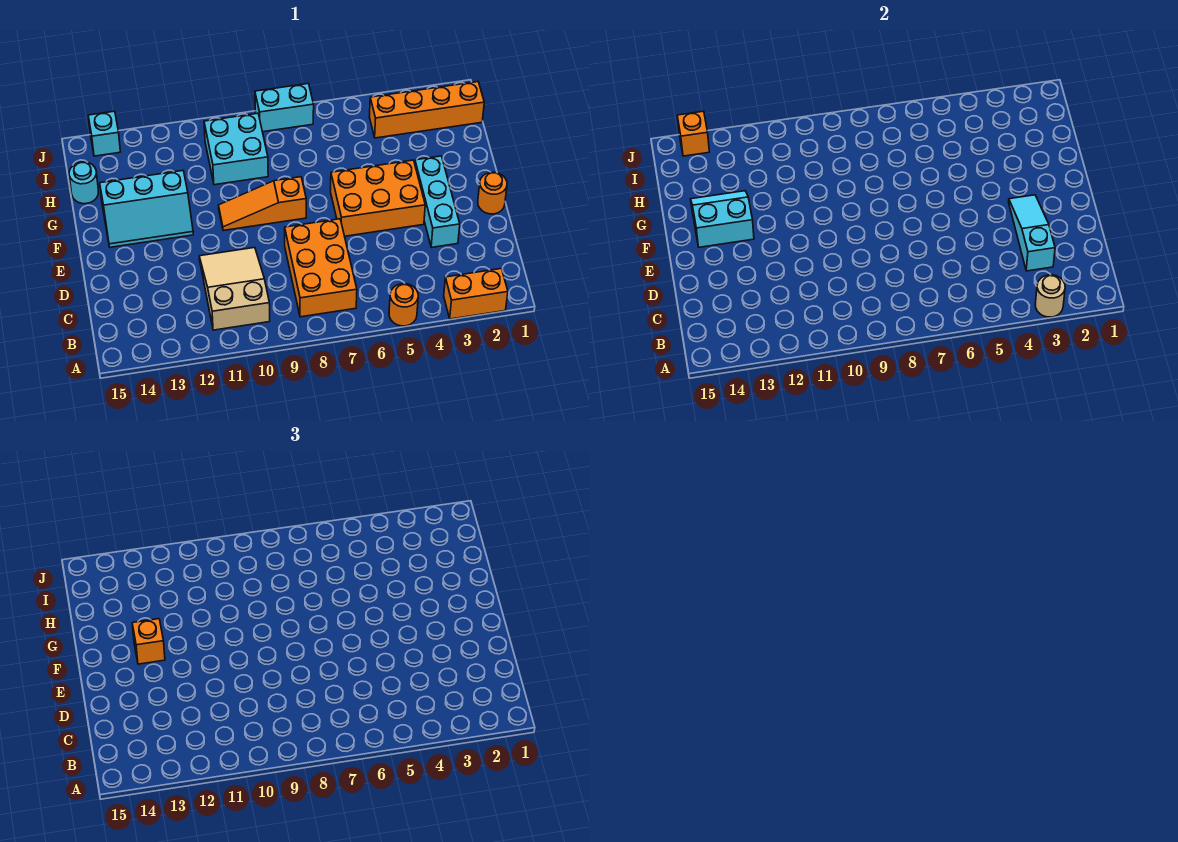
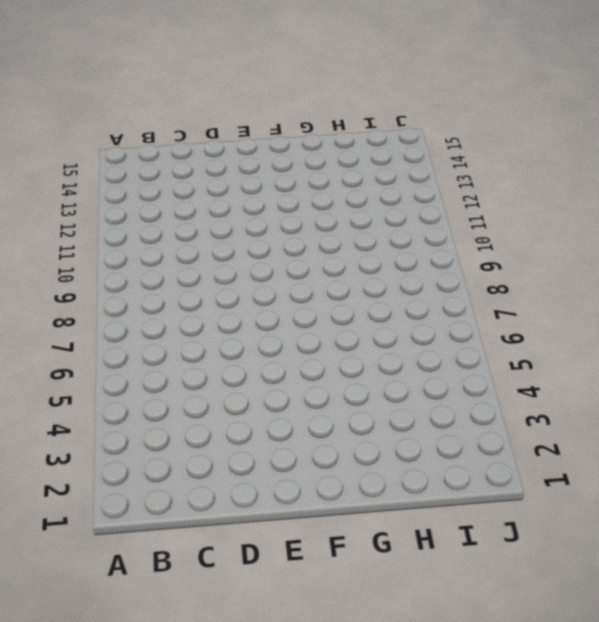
none -> orange 1x2 brick [444,269,508,319]
none -> orange 1x1 round brick [389,284,418,326]
none -> orange 2x3 brick [285,219,357,317]

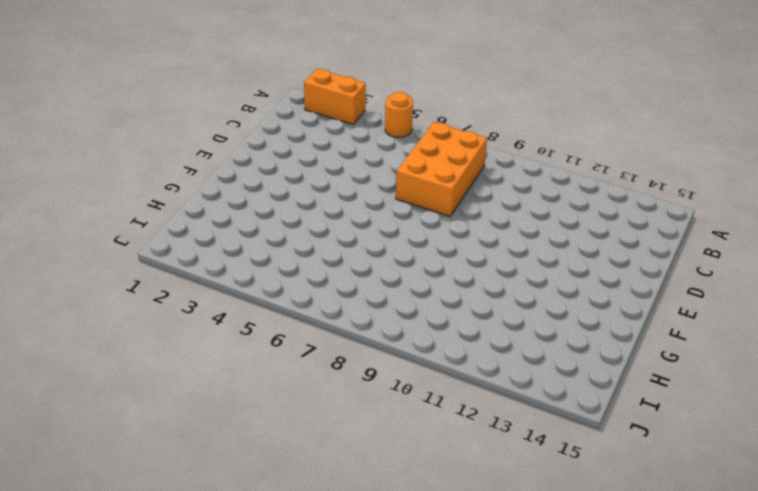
none -> tan 2x3 slope [199,248,270,330]
none -> cyan 1x3 brick [415,156,460,247]
none -> orange 1x1 round brick [478,172,507,214]

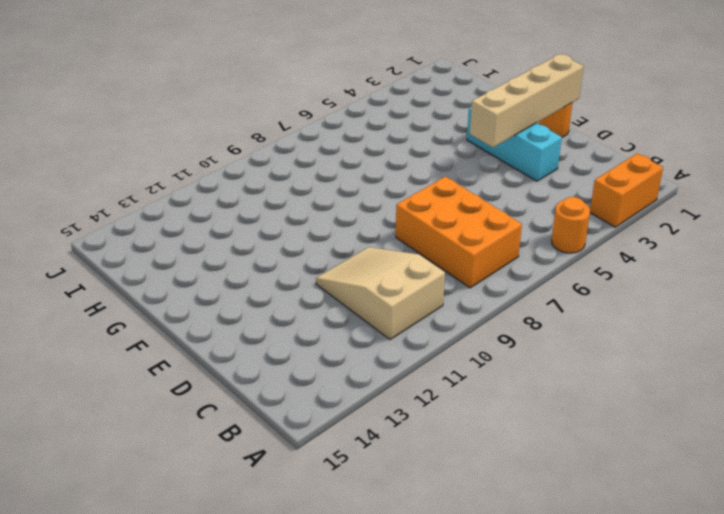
tan 1x4 brick [470,54,584,147] -> cyan 1x3 slope [1009,195,1055,271]
none -> orange 2x3 brick [331,160,425,236]
none -> orange 1x3 slope [219,177,306,231]
none -> cyan 2x3 slope [100,171,193,247]

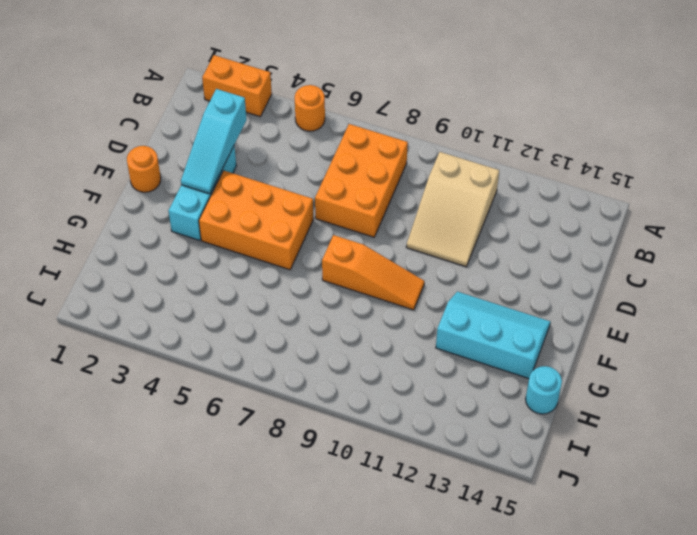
none -> cyan 2x2 brick [204,113,268,185]
none -> orange 1x4 brick [369,82,484,138]
none -> cyan 1x2 brick [255,84,314,132]

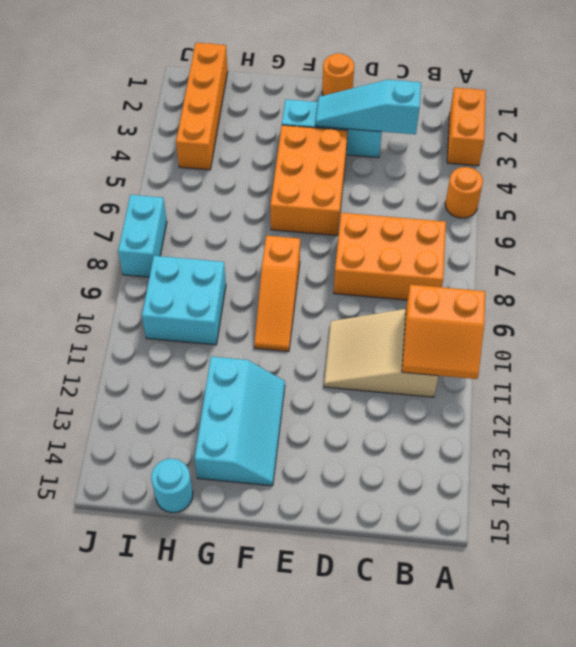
orange 2x2 slope [402,285,485,379] -> none
none -> cyan 1x1 brick [88,111,120,156]
none -> tan 1x1 round brick [1035,275,1065,317]
none -> cyan 2x2 slope [691,191,754,247]

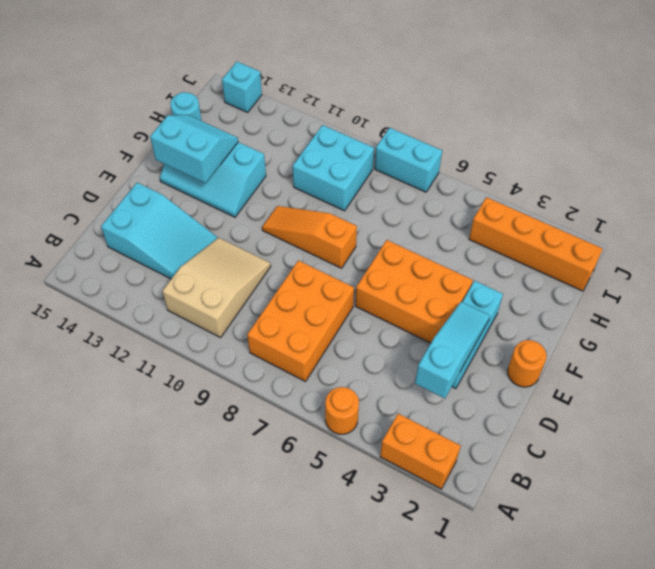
cyan 2x3 slope [101,183,217,279] -> none
none -> tan 1x1 round brick [1035,275,1065,317]
none -> orange 1x1 brick [677,111,709,156]
none -> orange 1x1 brick [132,619,165,664]

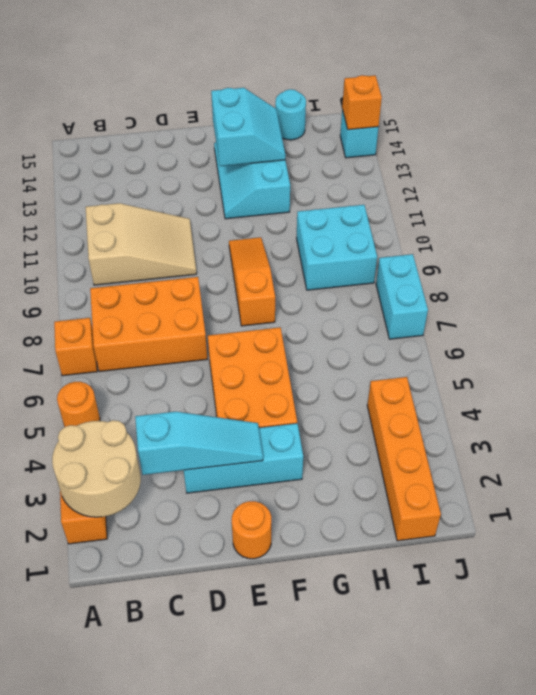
tan 2x2 round brick [52,420,141,517] -> tan 1x1 round brick [1035,275,1065,317]
orange 1x1 brick [54,318,97,376] -> orange 1x1 brick moved to [132,619,165,664]

